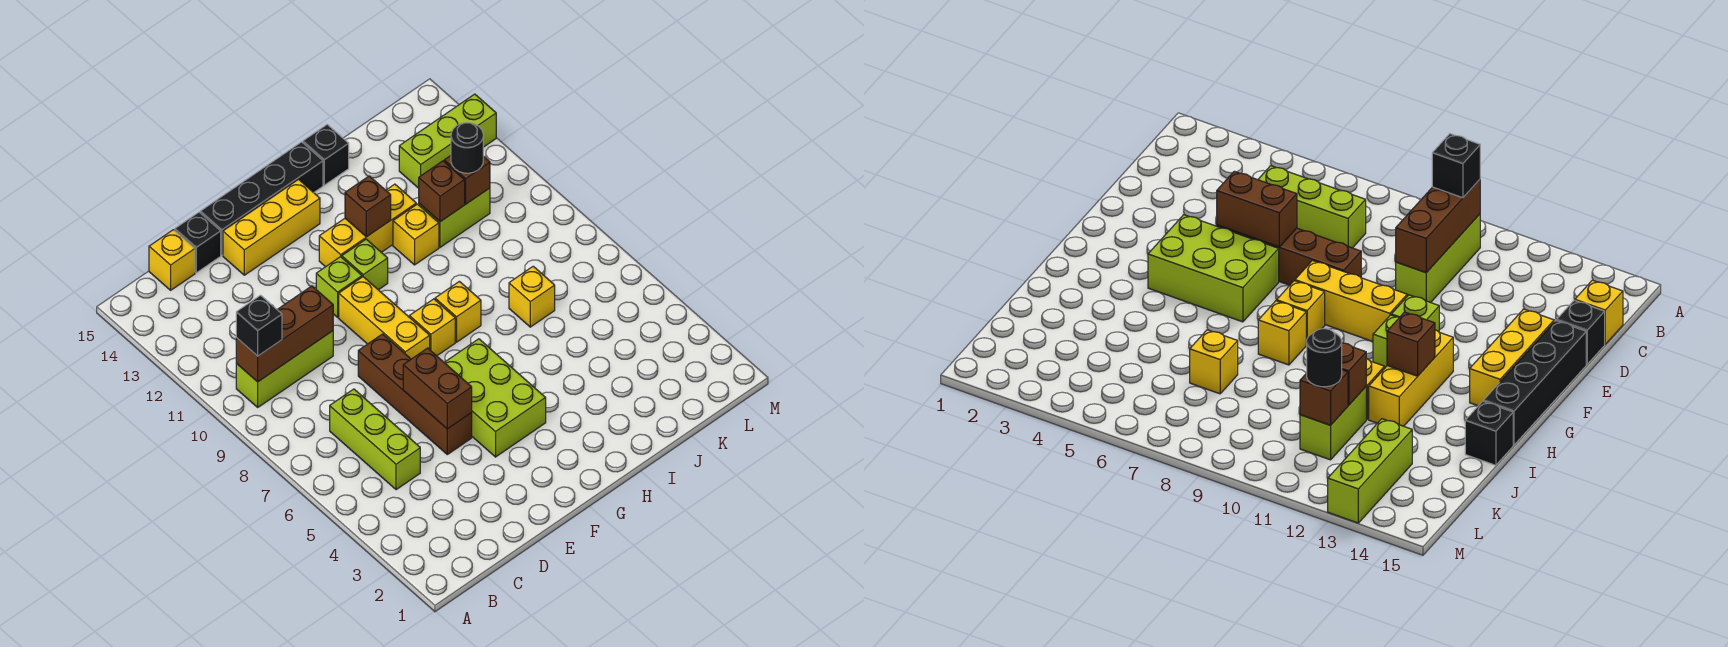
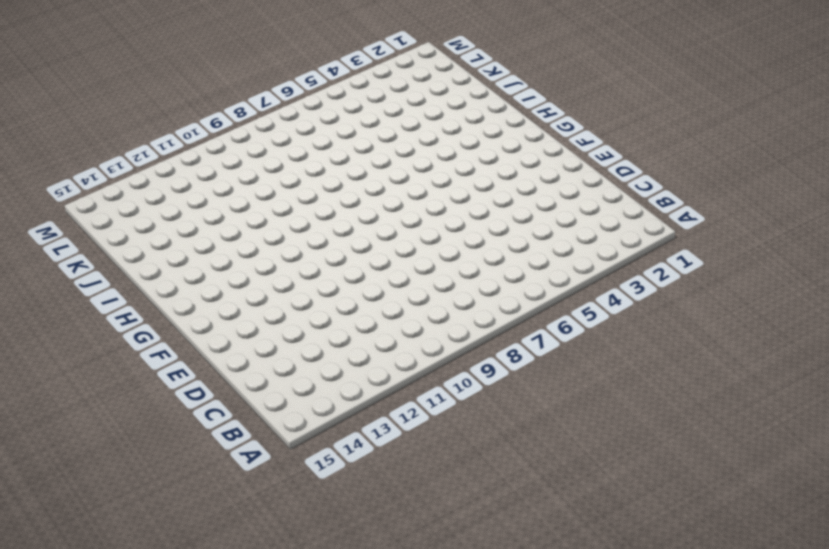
none -> lime 1x3 brick [236,331,333,407]
none -> lime 1x3 brick [330,389,420,490]
none -> yellow 1x1 brick [149,230,195,290]

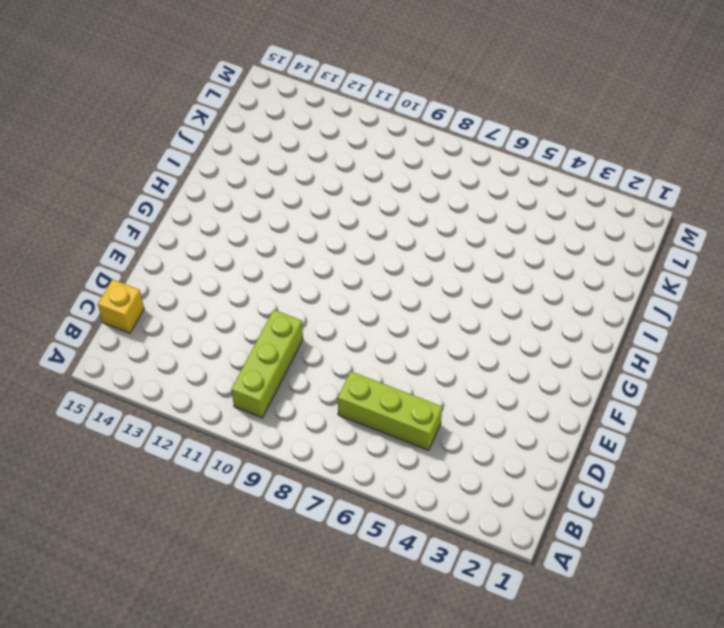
none -> black 1x1 brick [175,212,221,273]
none -> brown 1x4 brick [358,334,472,454]
none -> yellow 1x3 brick [223,180,320,275]

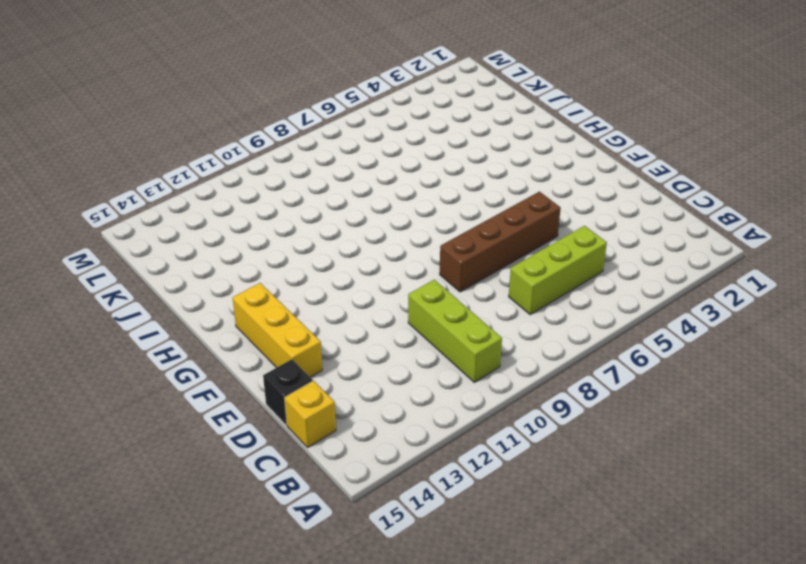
none -> black 1x4 brick [200,142,323,255]
none -> lime 2x3 brick [444,339,546,457]
none -> yellow 1x3 brick [339,277,430,359]

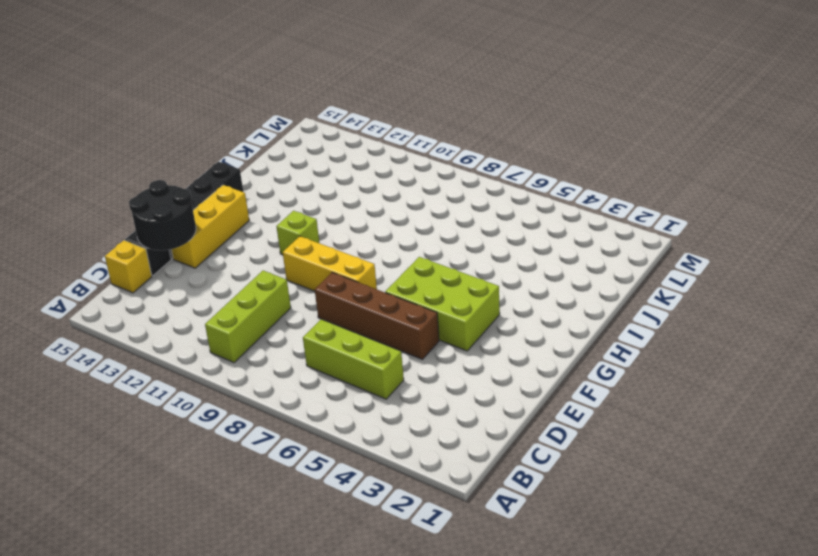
black 2x2 round brick [129,180,196,250] -> none
none -> lime 1x1 brick [316,257,362,317]
none -> yellow 1x1 brick [409,299,455,356]
none -> yellow 1x3 brick [319,184,416,267]

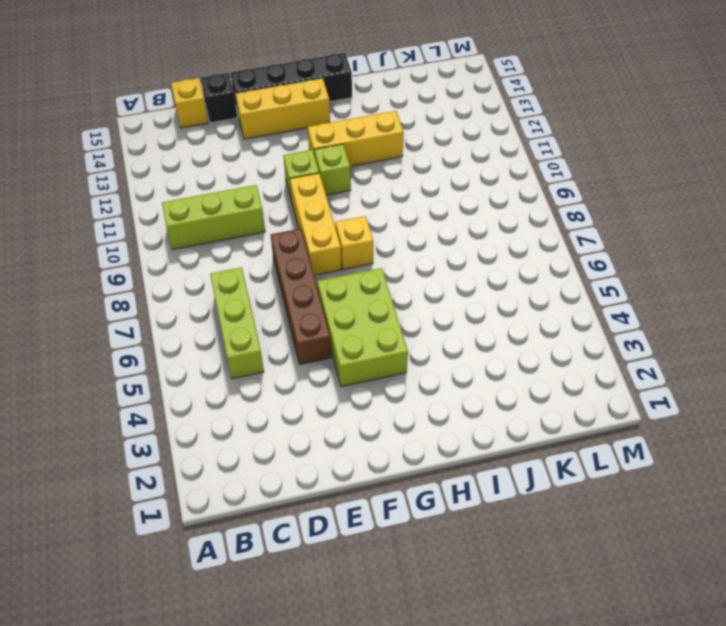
none -> yellow 1x1 brick [435,281,481,342]
none -> yellow 1x1 brick [393,204,439,265]
none -> black 1x1 brick [303,125,349,185]

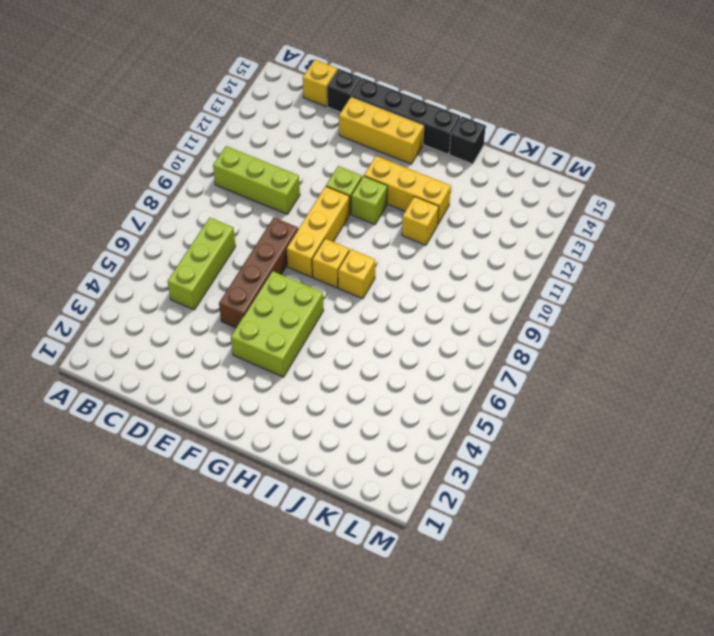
none -> yellow 1x1 brick [509,266,555,327]
none -> lime 1x2 brick [419,188,490,247]
none -> lime 1x3 brick [399,94,496,188]

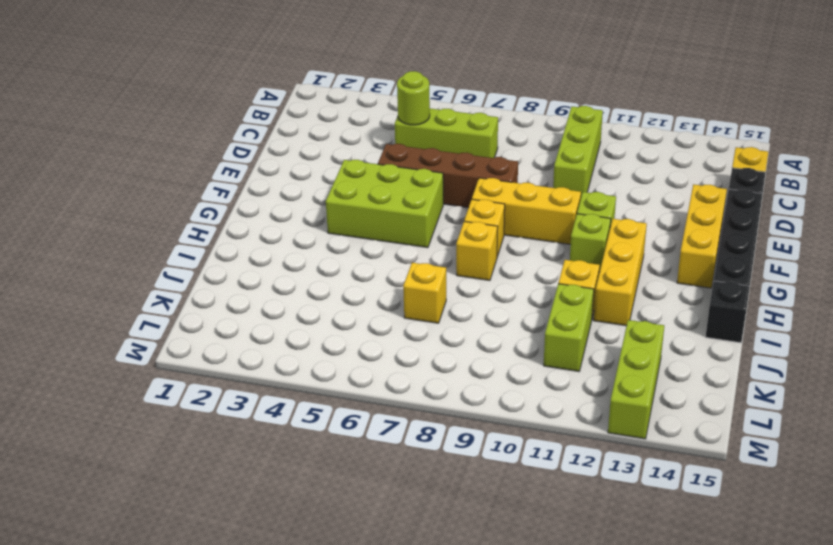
lime 1x1 round brick [397,71,430,125] -> none
none -> brown 1x3 brick [236,286,333,382]
none -> brown 1x2 brick [403,348,472,429]
none -> brown 1x1 brick [345,176,391,237]

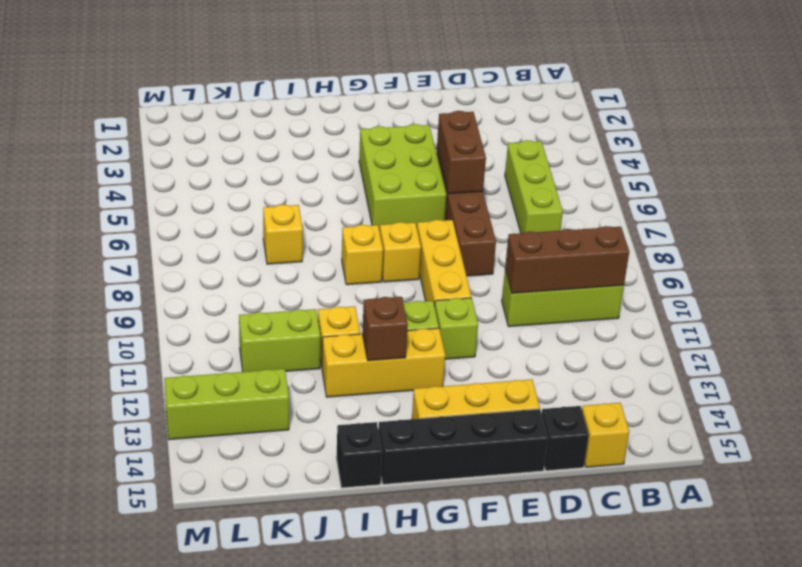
none -> brown 1x1 brick [419,161,465,222]
none -> brown 1x1 brick [444,156,490,204]
none -> black 1x1 brick [236,295,282,356]

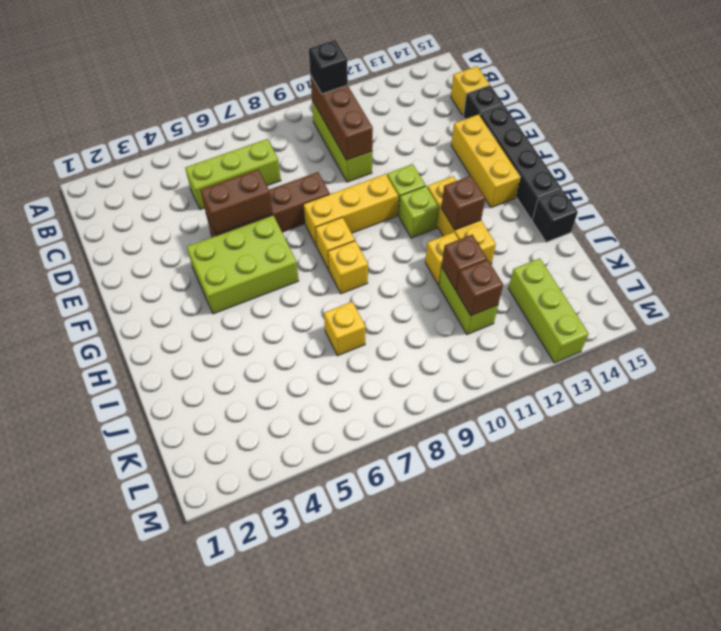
none -> black 1x1 round brick [451,123,483,173]

